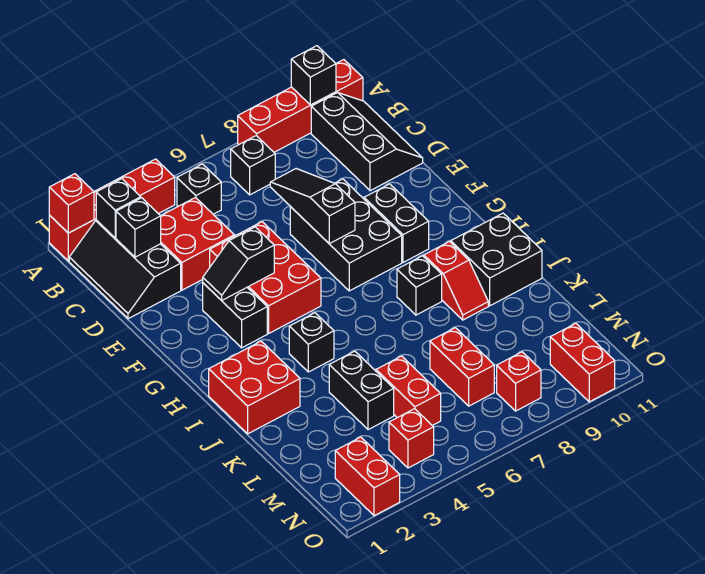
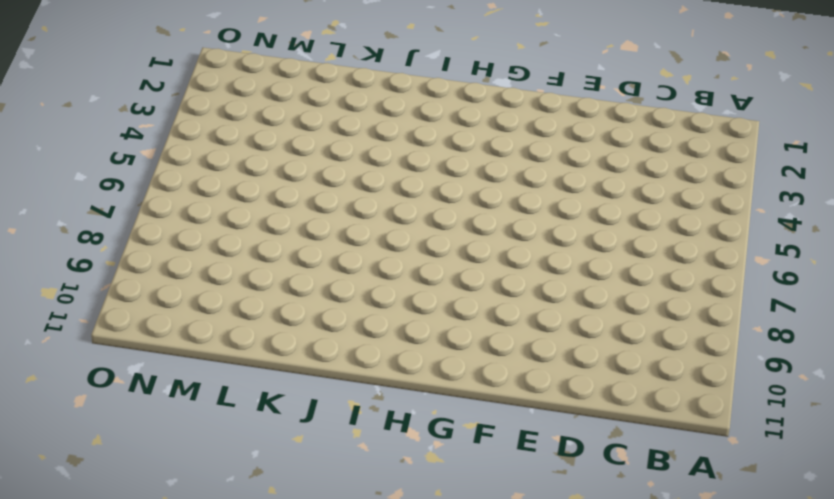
none -> red 1x4 brick [49,159,175,261]
none -> red 1x4 brick [238,60,363,152]
none -> black 2x3 slope [69,220,181,319]

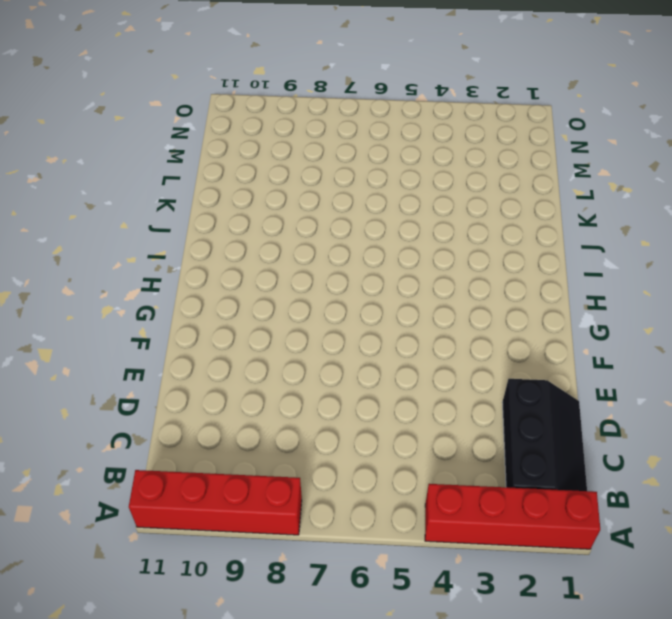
none -> black 1x1 brick [177,164,221,214]
none -> black 1x1 brick [231,136,275,195]
none -> black 2x3 slope [311,93,423,191]

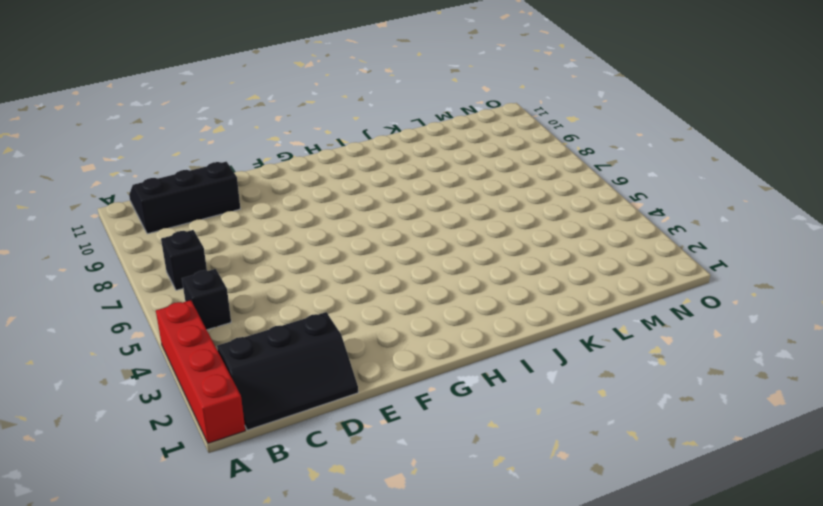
none -> red 1x4 brick [238,60,363,152]
none -> red 2x2 brick [161,198,234,290]
none -> red 2x3 brick [210,222,321,333]

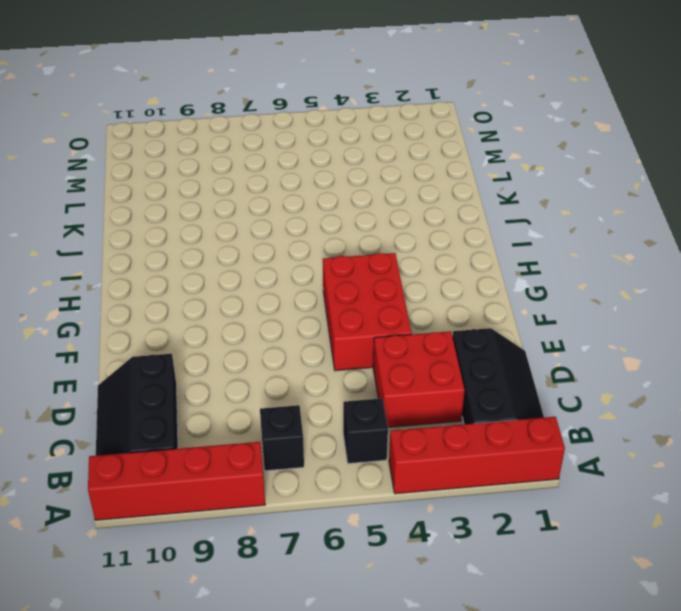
none -> black 2x3 brick [290,179,402,291]
none -> black 1x2 brick [203,283,267,348]
none -> black 1x2 brick [364,184,429,262]

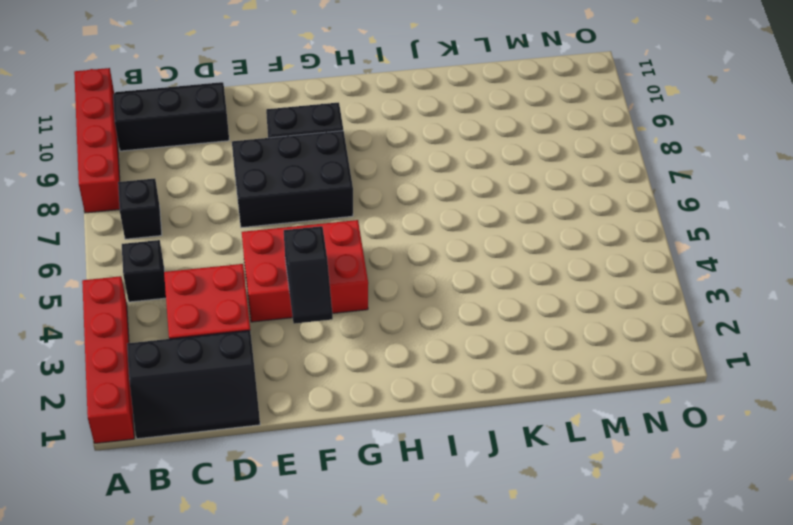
none -> black 1x2 brick [203,283,267,348]
none -> red 2x2 brick [209,341,300,434]
none -> black 1x1 brick [289,313,334,372]

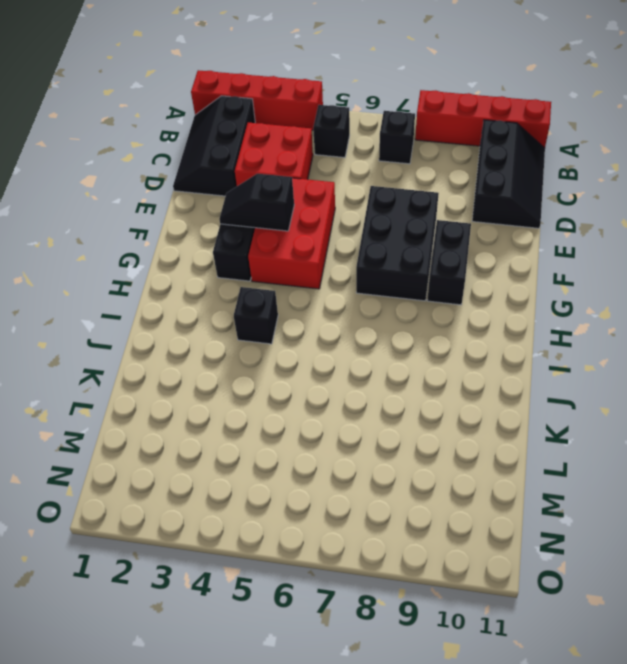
none -> red 2x2 brick [209,341,300,434]
none -> black 1x1 brick [397,256,442,315]
none -> red 1x2 slope [424,242,488,320]

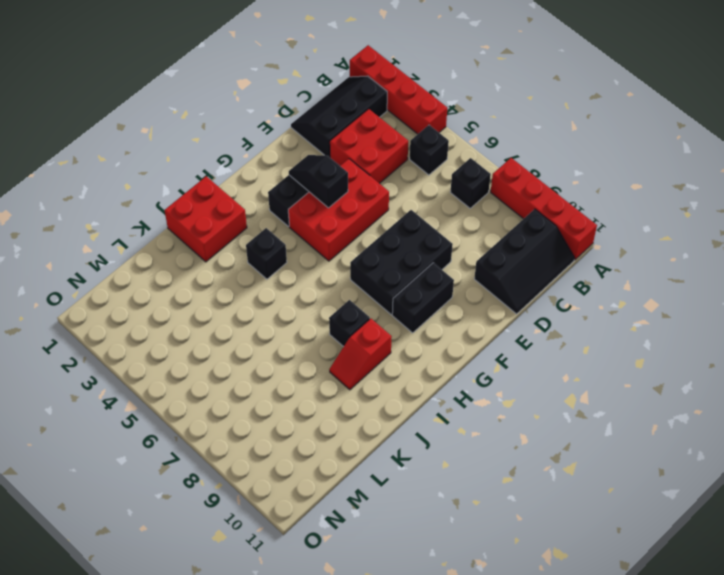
none -> black 2x2 brick [451,213,542,306]
none -> black 1x2 brick [329,351,394,430]
none -> red 1x2 brick [376,356,441,426]

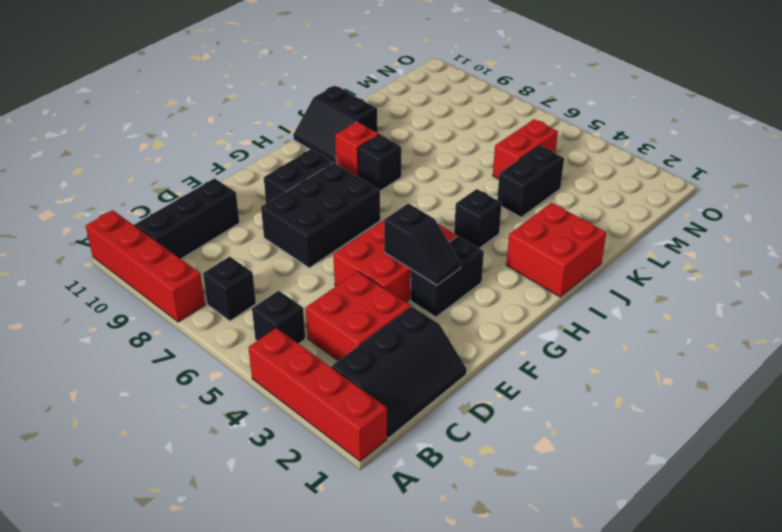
black 2x2 slope [293,86,378,164] -> black 2x2 brick [451,213,542,306]
none -> red 1x2 brick [430,328,494,406]
none -> red 1x2 brick [335,437,400,516]
none -> red 1x1 brick [389,409,434,468]

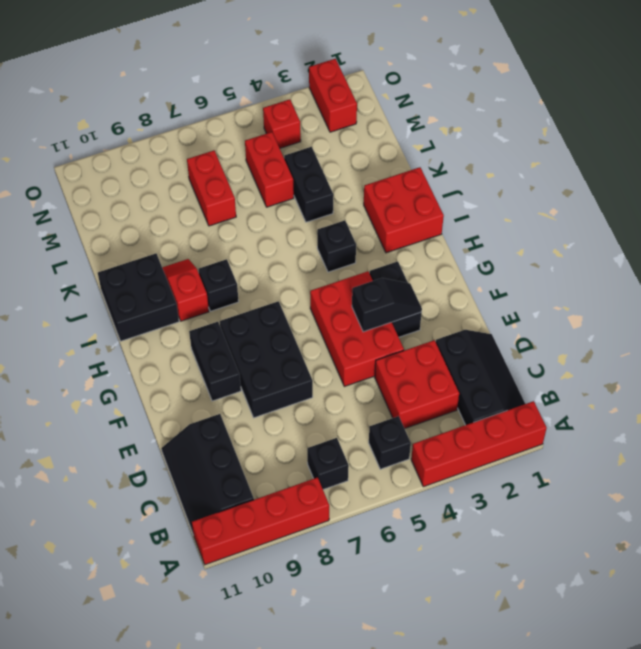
none -> red 1x1 brick [497,352,541,411]
none -> red 1x2 brick [550,323,615,402]
none -> red 1x1 brick [49,174,94,233]

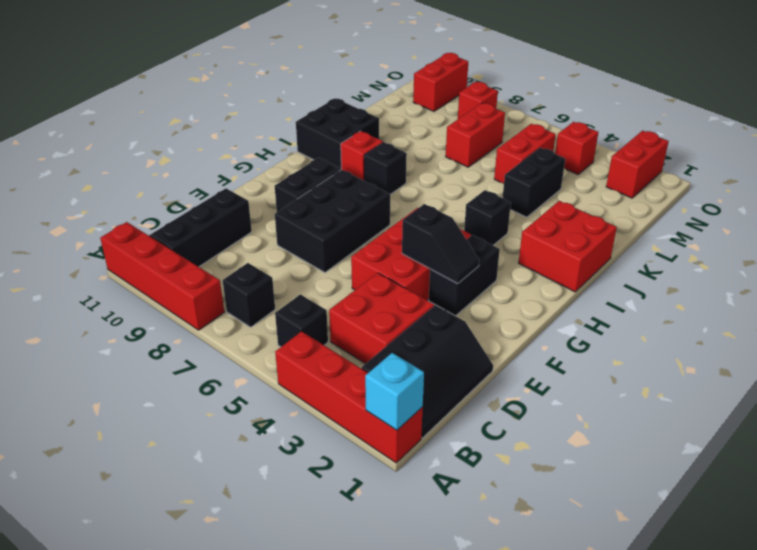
cyan 1x1 brick [365,353,424,430] -> red 1x1 brick [49,174,94,233]
none -> black 1x1 brick [291,46,336,105]
none -> black 1x1 brick [96,179,141,238]
none -> black 1x1 brick [116,198,161,257]

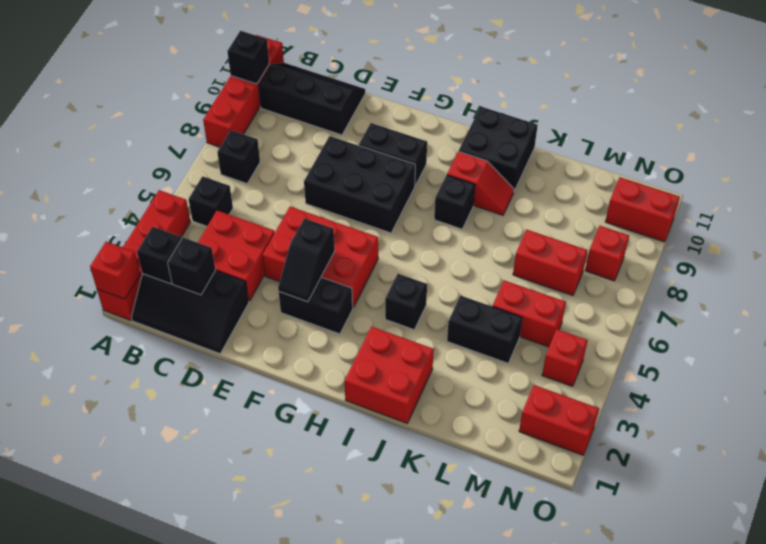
none -> black 1x3 slope [270,169,355,244]

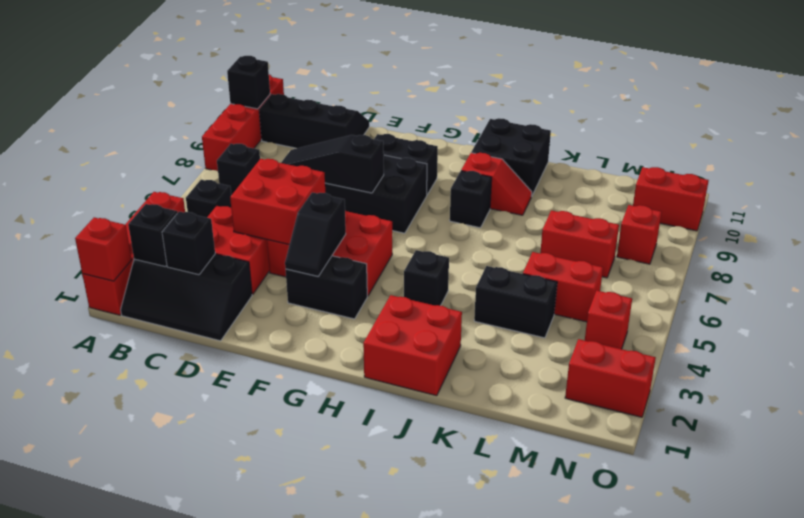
red 2x2 brick [230,159,325,244] -> none

